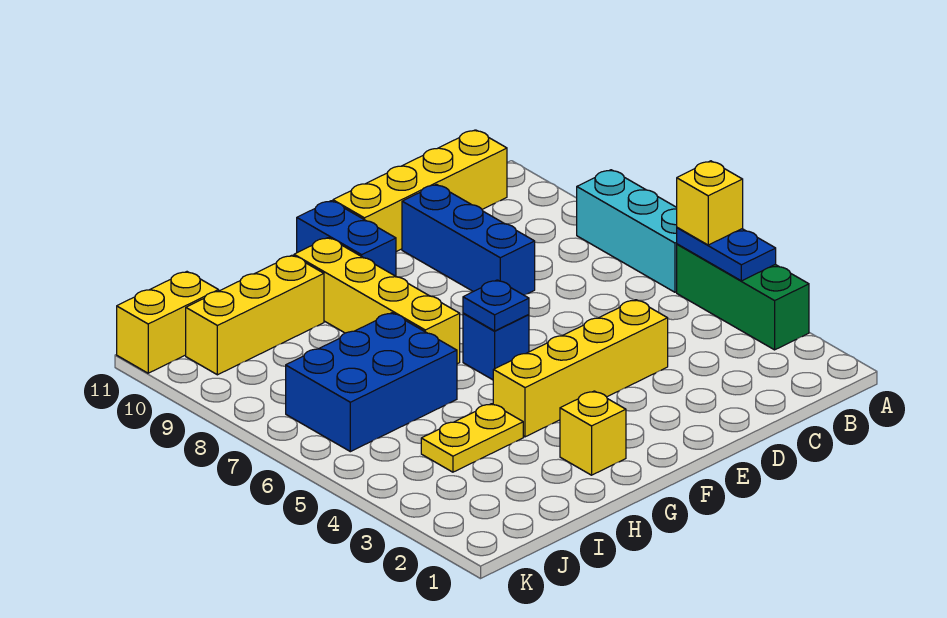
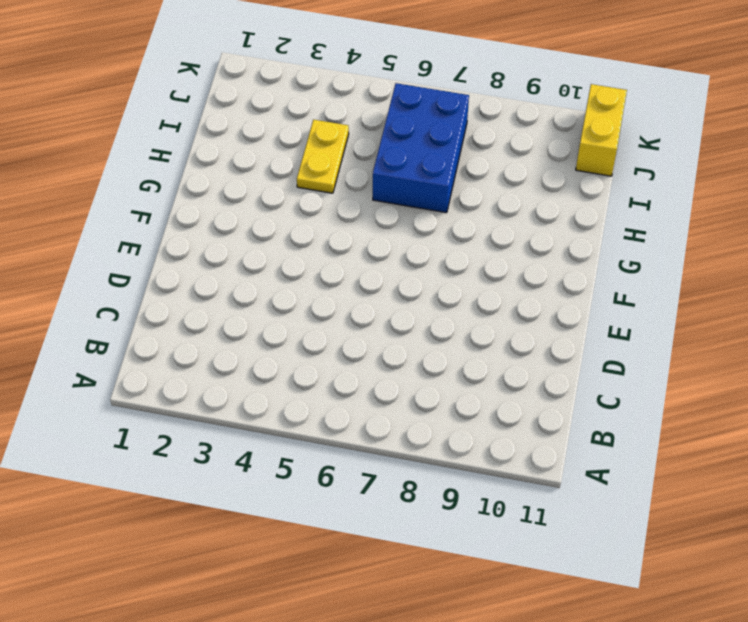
none -> green 1x3 brick [677,244,809,350]
none -> cyan 1x3 brick [577,170,677,292]
none -> yellow 1x4 brick [333,130,507,252]

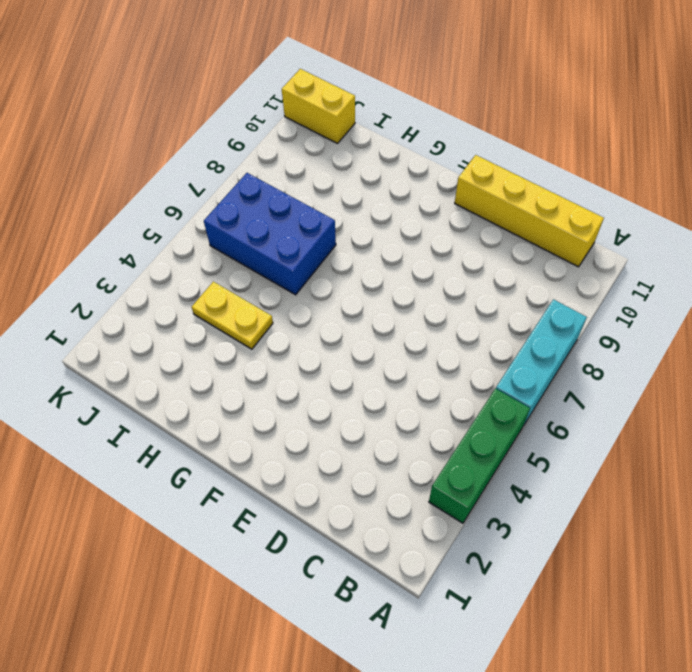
none -> yellow 1x4 brick [493,300,668,437]
none -> blue 1x3 brick [402,185,535,295]
none -> blue 1x1 brick [463,313,529,380]

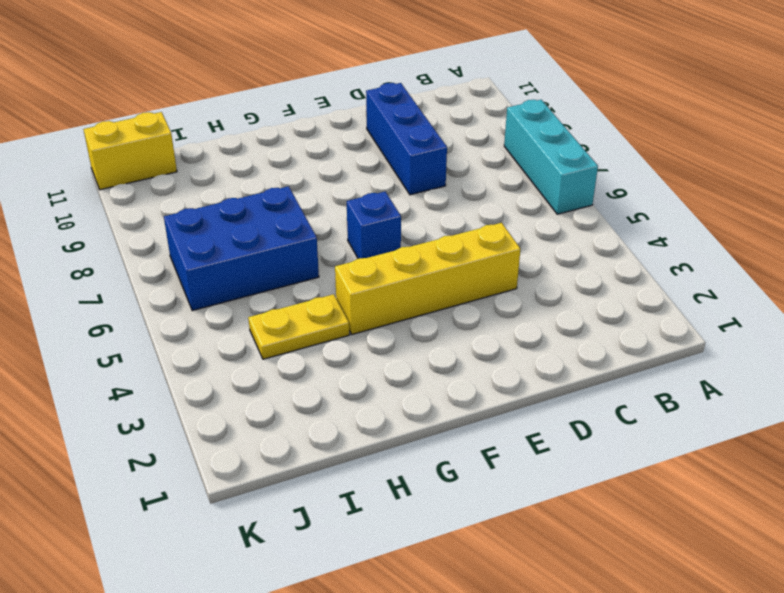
none -> green 1x3 brick [677,244,809,350]
none -> yellow 1x4 brick [333,130,507,252]
none -> blue 1x2 brick [297,201,396,276]

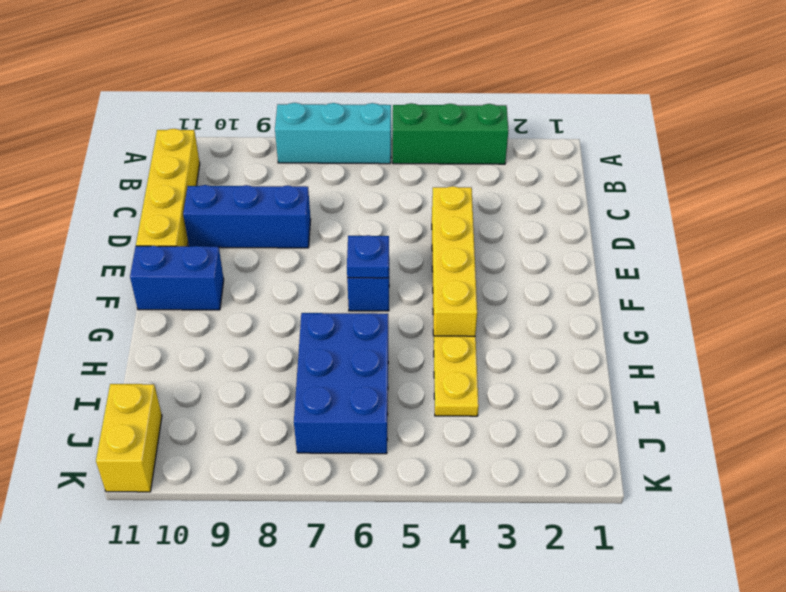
none -> yellow 1x1 brick [560,391,626,475]
none -> yellow 1x4 brick [294,238,460,364]
none -> yellow 1x3 brick [186,255,324,375]

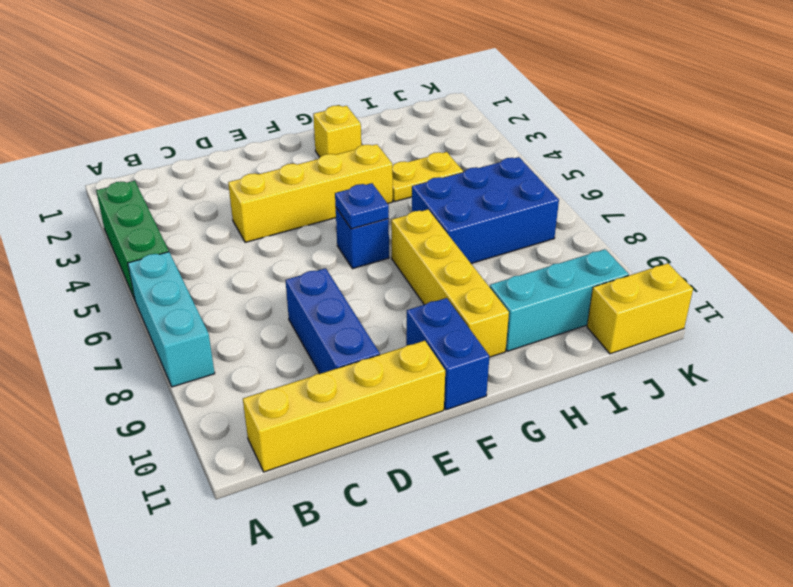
cyan 1x3 brick [490,249,629,351] -> yellow 1x3 brick [186,255,324,375]
none -> blue 1x2 plate [677,228,776,281]
none -> yellow 1x1 brick [677,161,743,245]

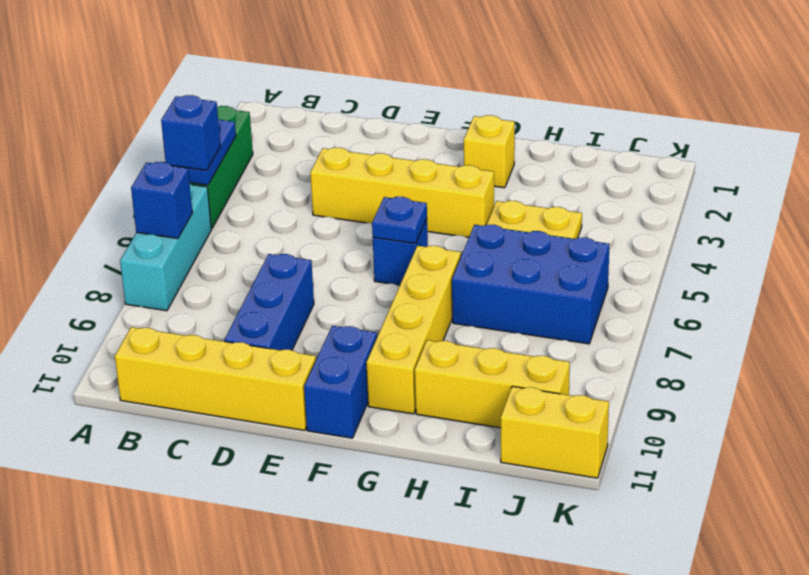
blue 1x1 brick [161,95,221,170] -> yellow 1x1 brick [677,161,743,245]
blue 1x1 brick [131,162,193,239] -> none

